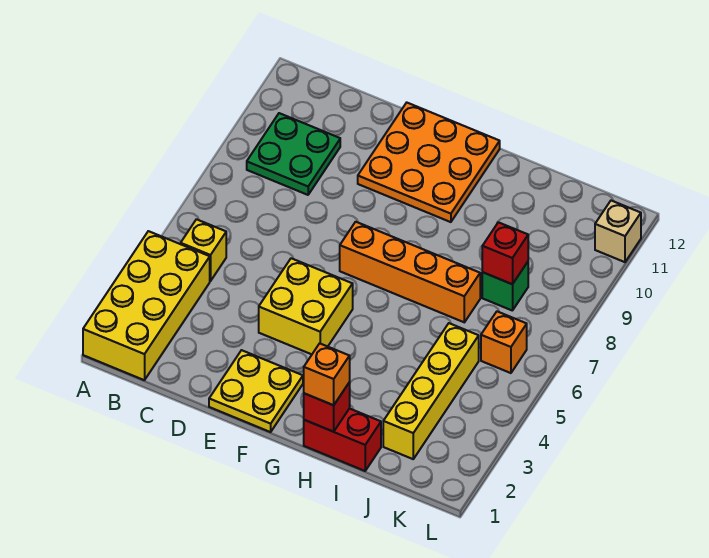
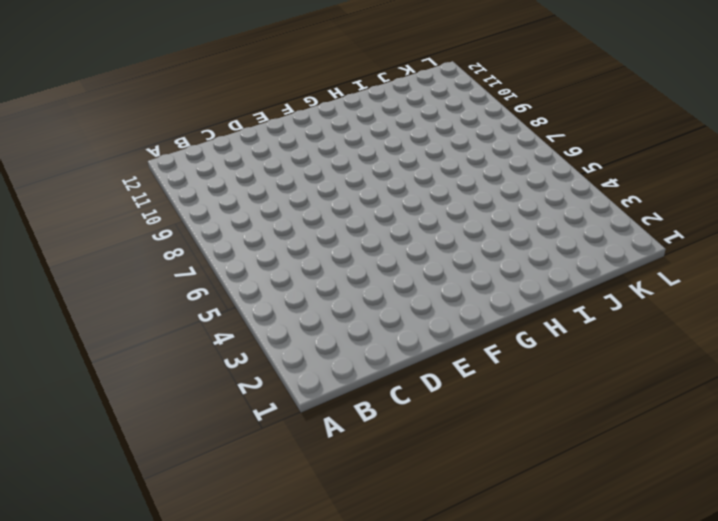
none -> yellow 2x4 brick [83,231,210,380]
none -> yellow 1x1 brick [181,219,226,281]
none -> green 2x2 plate [247,113,340,195]

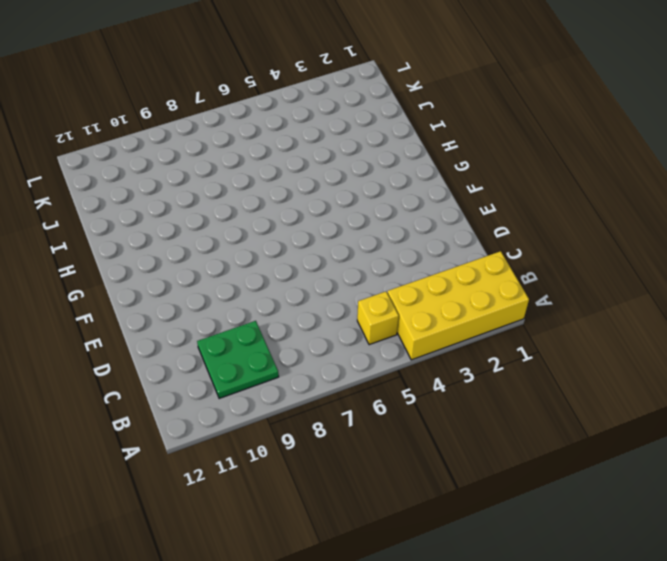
none -> yellow 2x2 plate [209,350,303,432]
none -> yellow 2x2 brick [259,258,353,354]
none -> orange 3x3 plate [358,103,500,222]

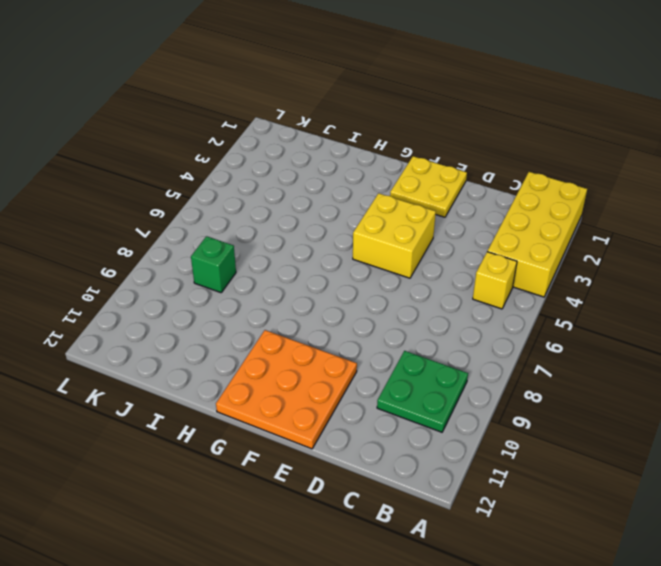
none -> orange 1x4 brick [340,222,480,322]
none -> red 1x2 brick [304,408,381,471]
none -> yellow 1x4 brick [383,323,479,459]

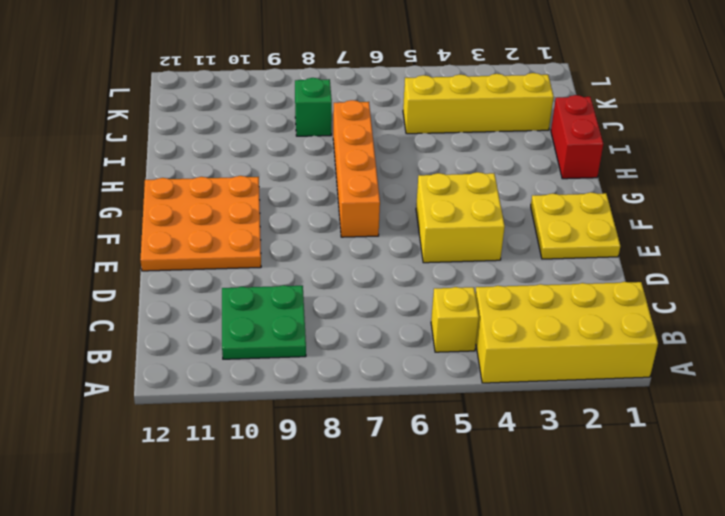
none -> orange 1x1 brick [481,311,527,373]
none -> tan 1x1 brick [595,201,641,262]
none -> red 1x1 brick [304,382,350,432]

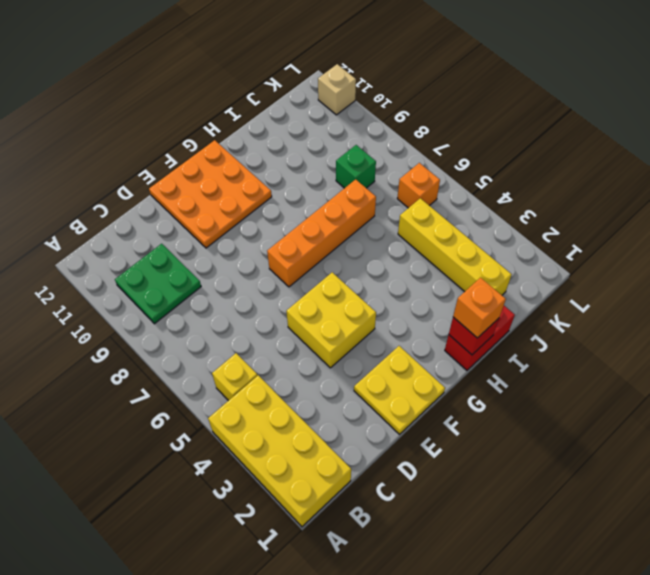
none -> red 1x1 brick [482,222,528,284]

